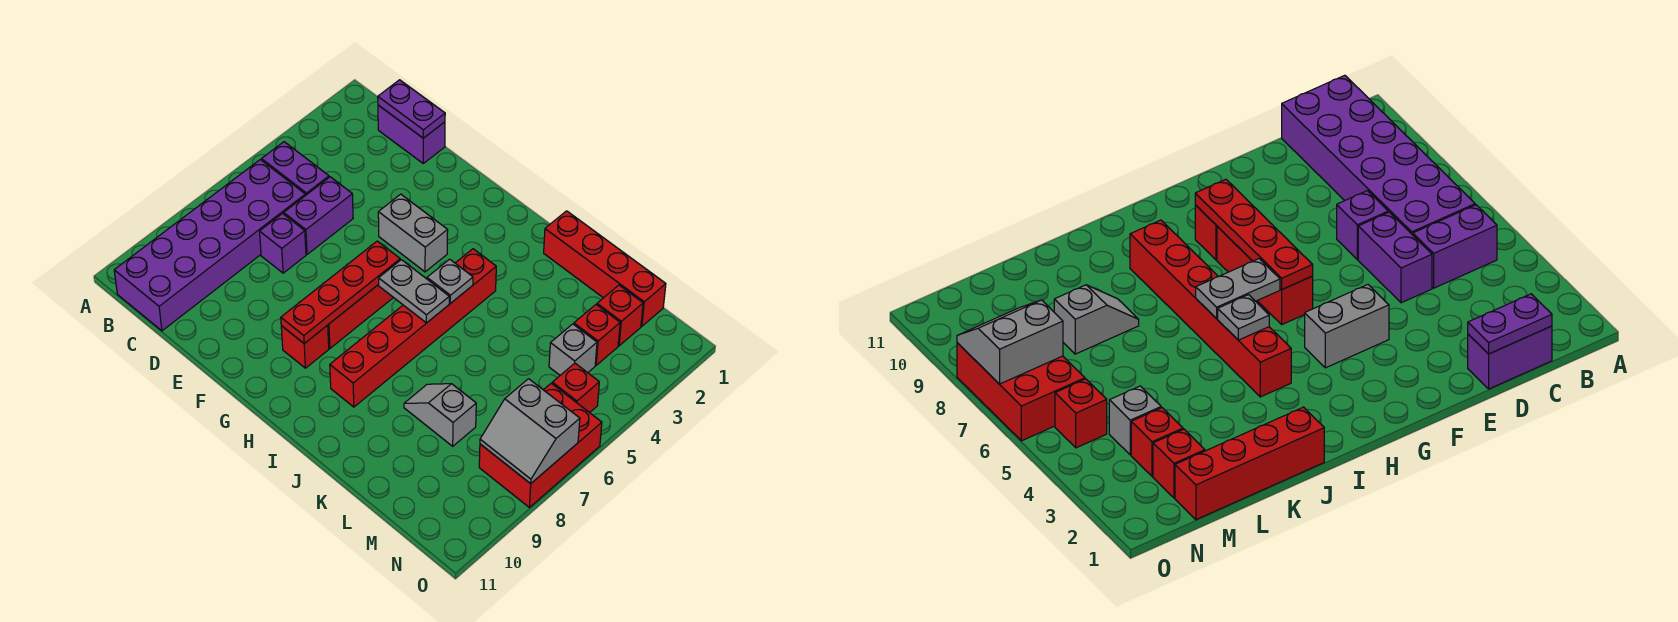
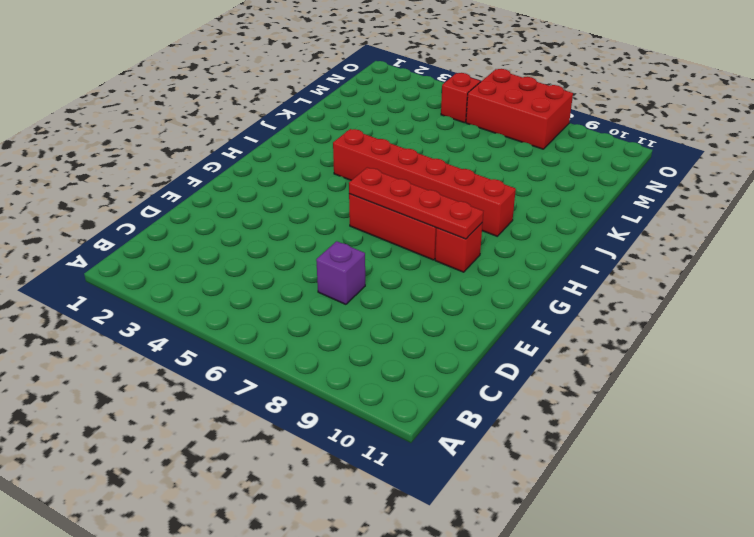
none -> purple 1x2 brick [262,142,329,196]
none -> purple 2x6 brick [114,160,305,331]
none -> purple 1x2 brick [378,105,445,163]

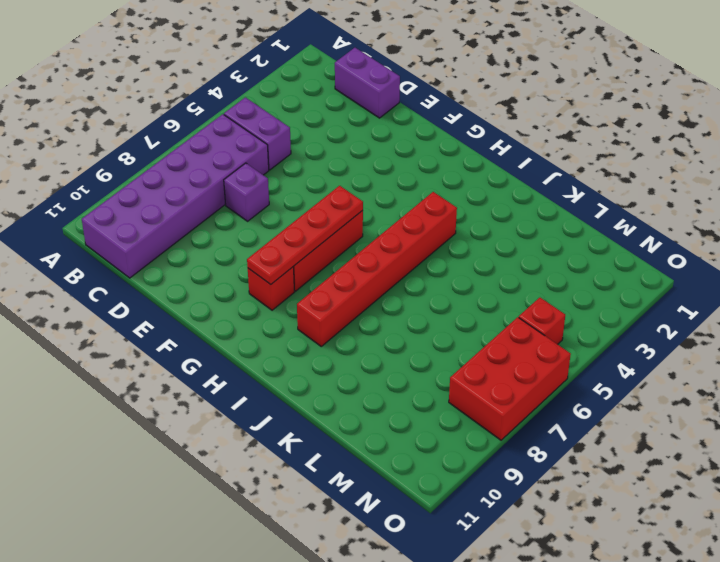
none -> purple 1x2 brick [284,177,353,254]
none -> grey 1x2 brick [378,194,448,272]
none -> red 1x4 brick [544,211,666,326]

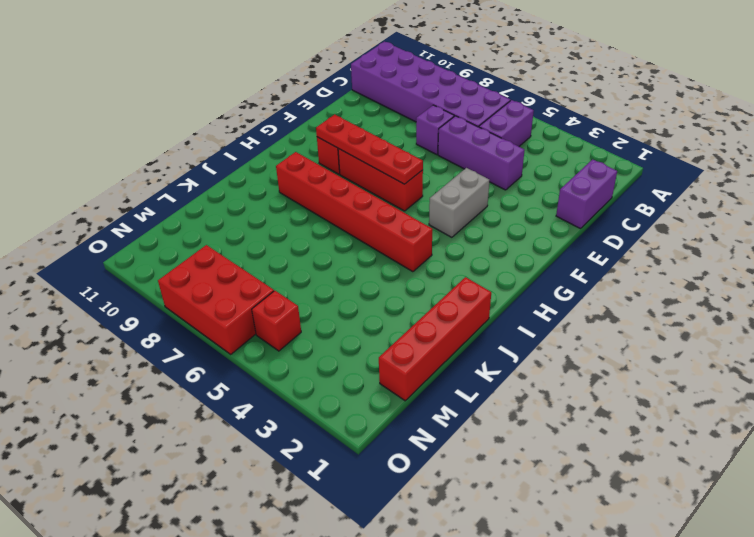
purple 1x3 brick [438,116,525,190] -> purple 1x2 brick [284,177,353,254]
none -> grey 1x2 slope [404,384,476,446]
none -> red 1x1 brick [597,285,643,346]
none -> red 1x1 brick [574,305,620,365]

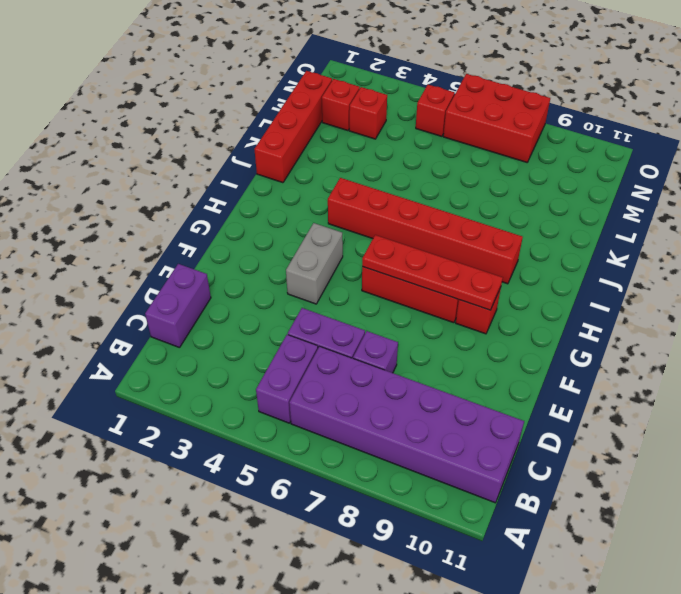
none -> grey 1x2 slope [404,384,476,446]
none -> grey 1x1 brick [549,324,597,375]
none -> purple 1x2 plate [378,80,445,138]

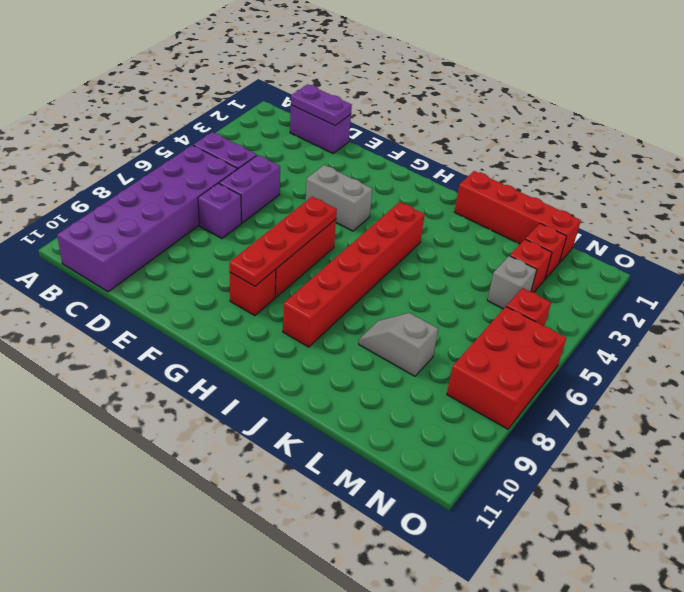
none -> grey 1x2 plate [378,260,449,323]
none -> grey 1x1 plate [427,259,473,303]
none -> grey 2x2 slope [480,379,580,484]

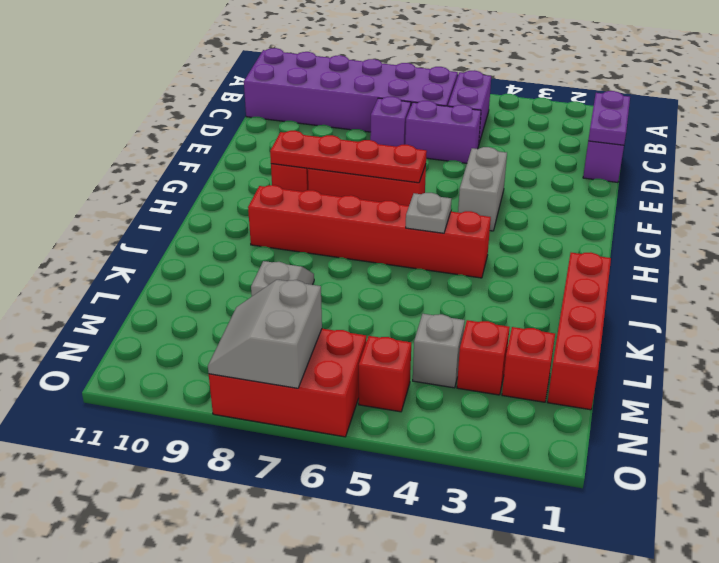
none -> grey 1x2 plate [378,260,449,323]

